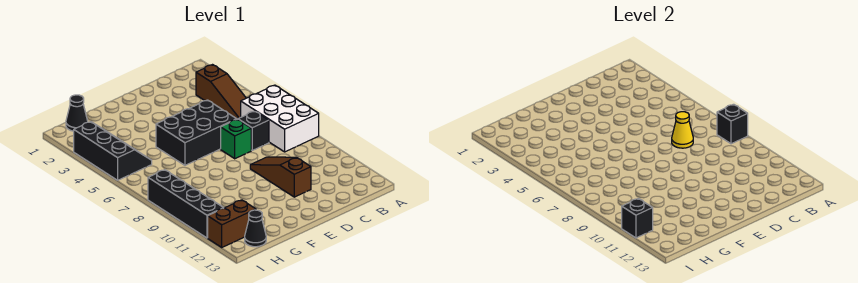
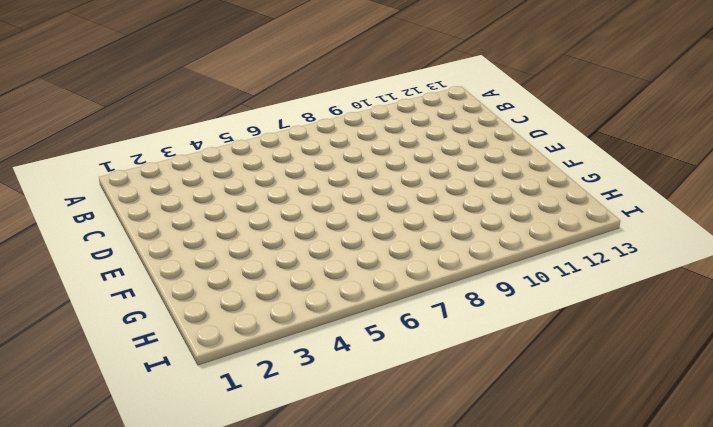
none -> white 2x3 brick [241,85,319,152]
none -> brown 1x3 slope [196,65,246,119]
none -> black 1x1 brick [238,111,269,150]

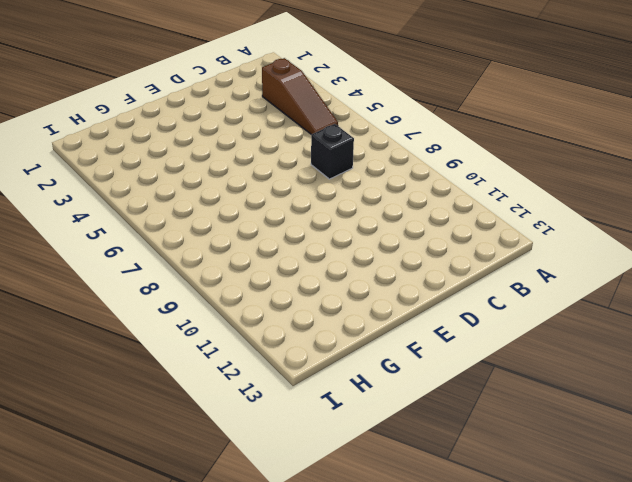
none -> white 2x3 brick [241,85,319,152]
none -> black 2x3 brick [156,100,237,165]
none -> green 1x1 brick [221,119,251,159]

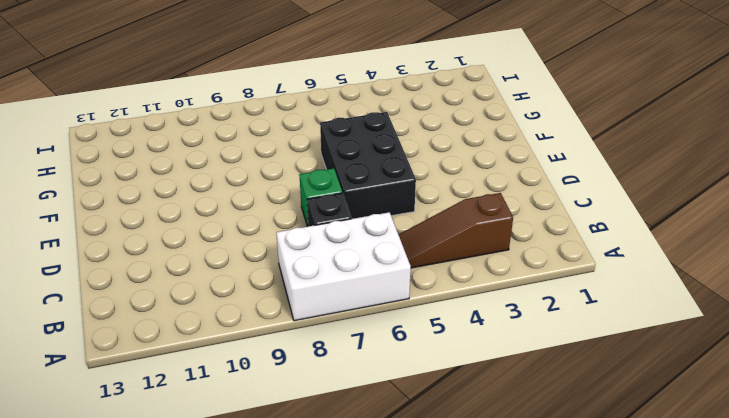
none -> brown 1x3 slope [250,157,311,197]
none -> black 1x1 cone [66,95,88,131]
none -> black 2x3 slope [74,122,152,180]

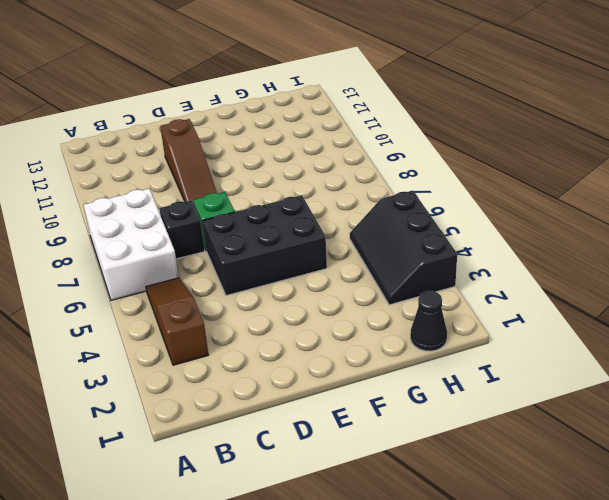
none -> brown 1x2 brick [208,200,256,248]
none -> black 1x1 cone [245,210,266,247]
none -> black 1x4 brick [148,170,223,238]

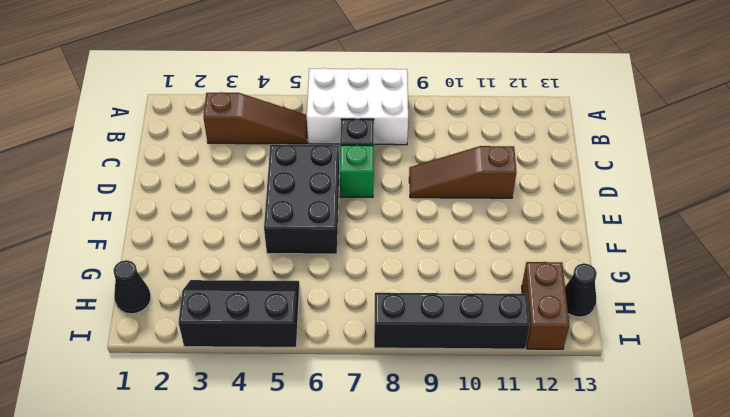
none -> black 1x1 brick [717,104,748,144]
none -> yellow 1x1 cone [672,112,693,148]
none -> black 1x1 brick [622,199,653,238]

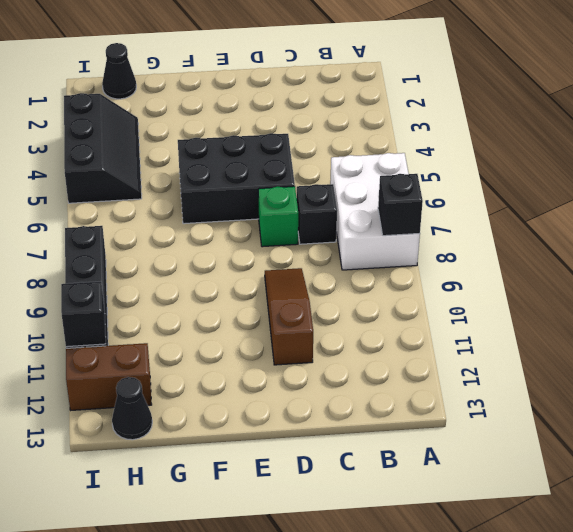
none -> brown 1x3 slope [196,65,246,119]
none -> yellow 1x1 cone [672,112,693,148]

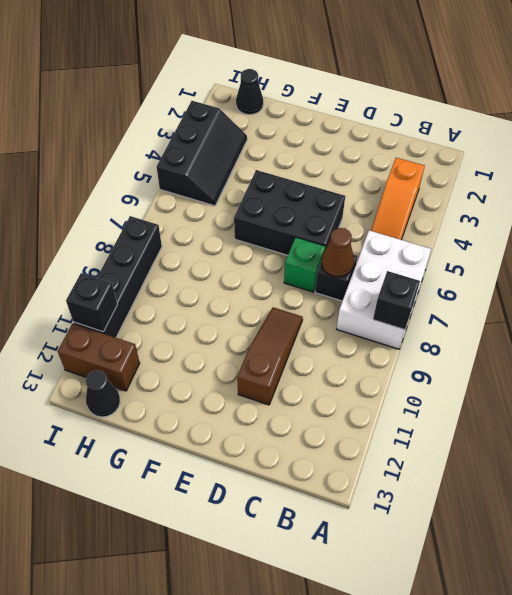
orange 1x3 slope [371,158,425,240] -> brown 1x3 slope [196,65,246,119]
brown 1x1 cone [321,228,354,277] -> yellow 1x1 cone [672,112,693,148]

